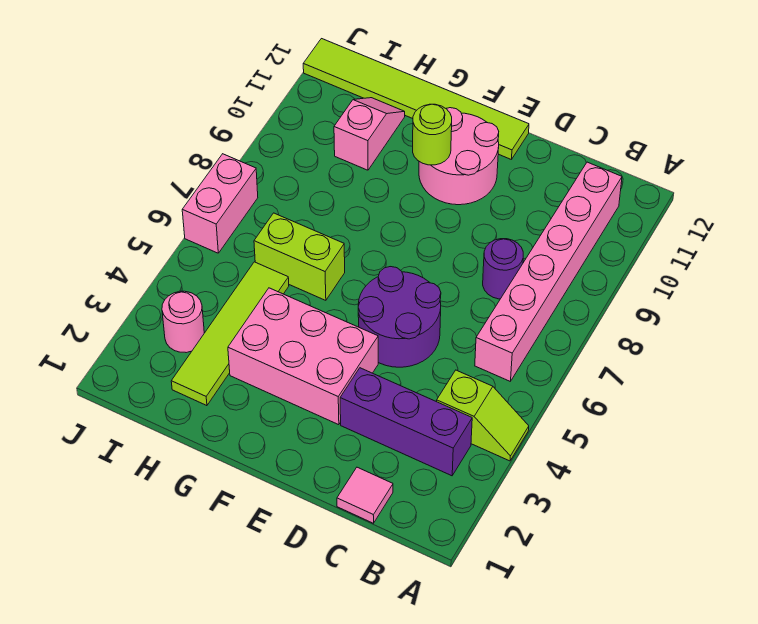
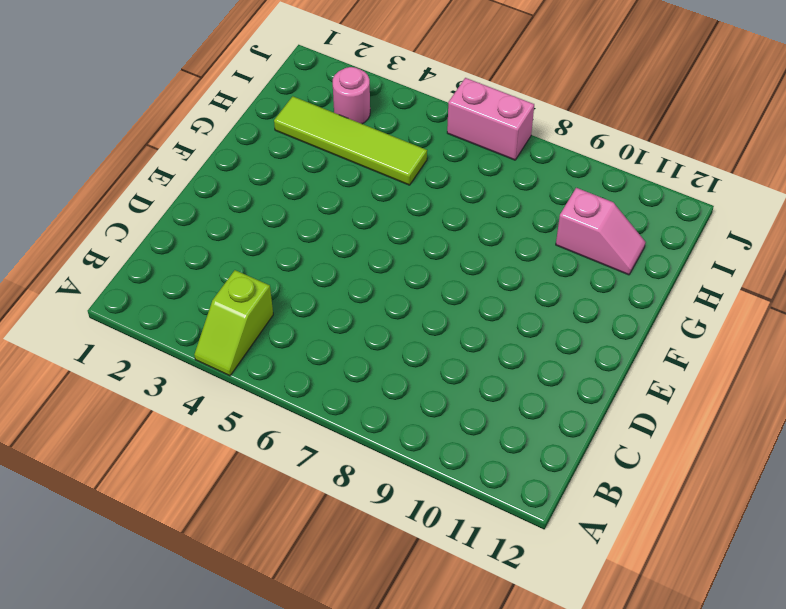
none -> purple 1x3 brick [340,368,472,476]
none -> pink 1x6 brick [475,162,622,381]
none -> pink 1x1 tile [337,467,393,523]

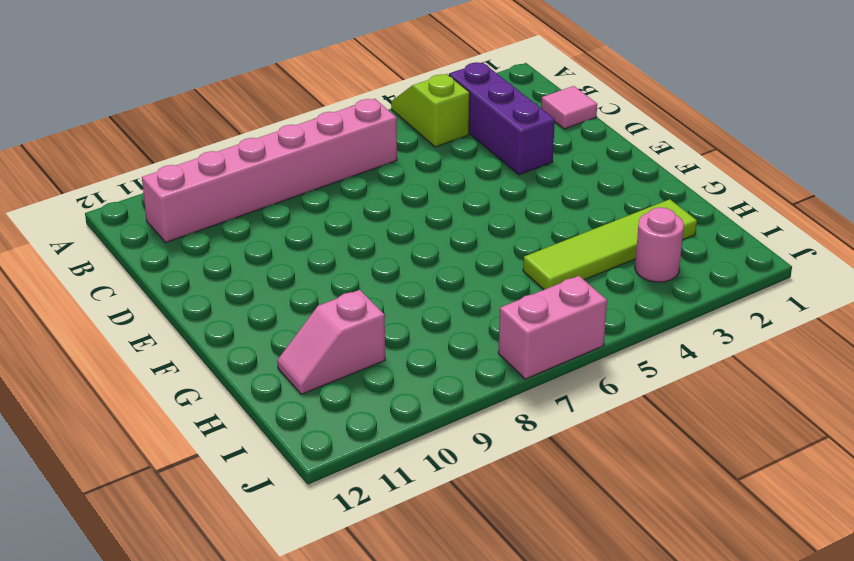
none -> purple 1x1 round brick [483,239,523,299]
none -> purple 2x2 round brick [358,267,441,367]
none -> pink 2x3 brick [228,288,378,425]

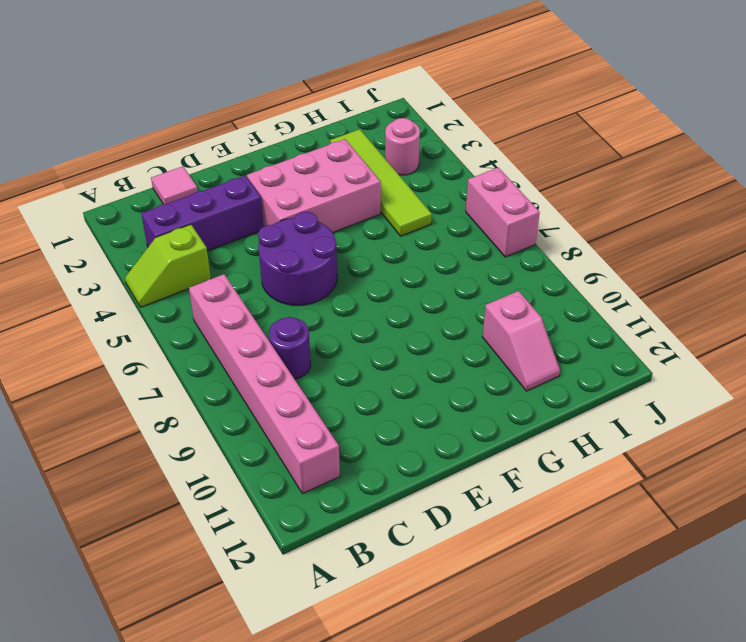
none -> pink 2x2 round brick [419,108,499,205]
none -> lime 1x6 tile [303,39,529,160]
none -> lime 1x2 brick [254,213,345,300]

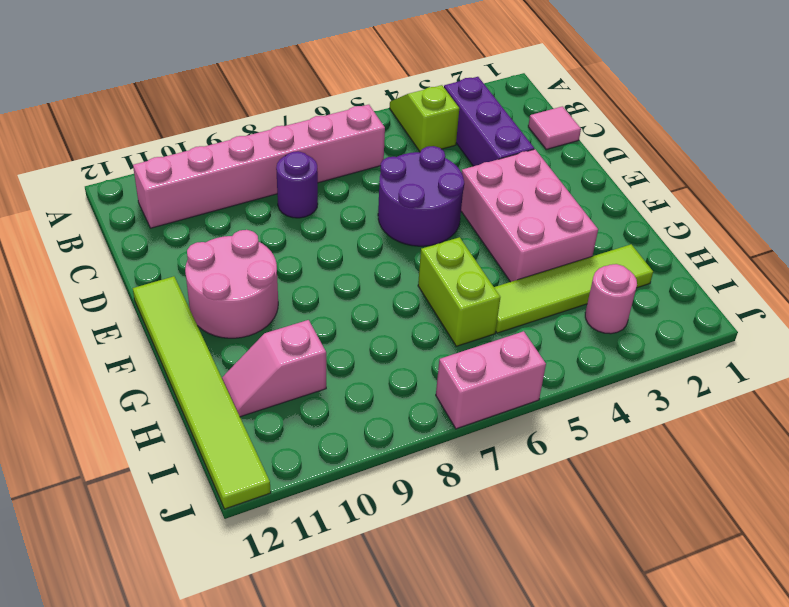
none -> lime 1x1 round brick [413,104,452,165]

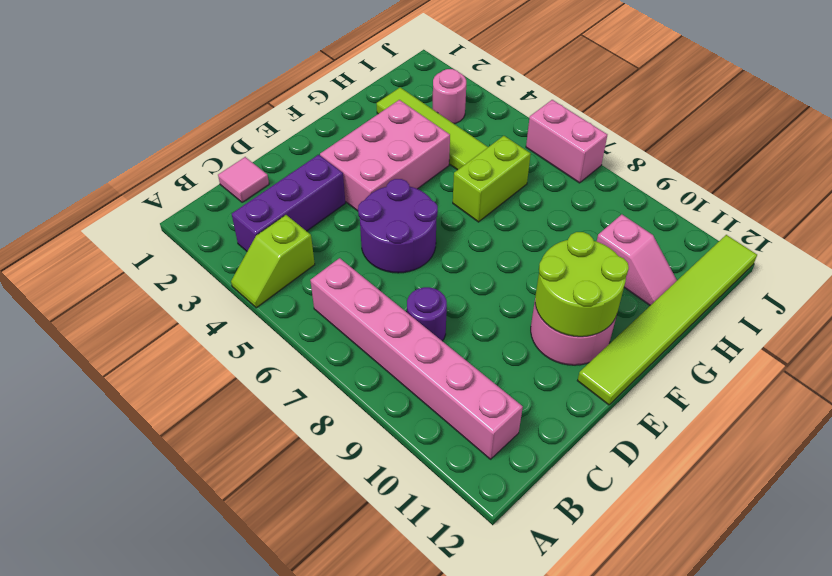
lime 2x2 round brick [535,232,629,337] -> lime 1x1 round brick [413,104,452,165]

